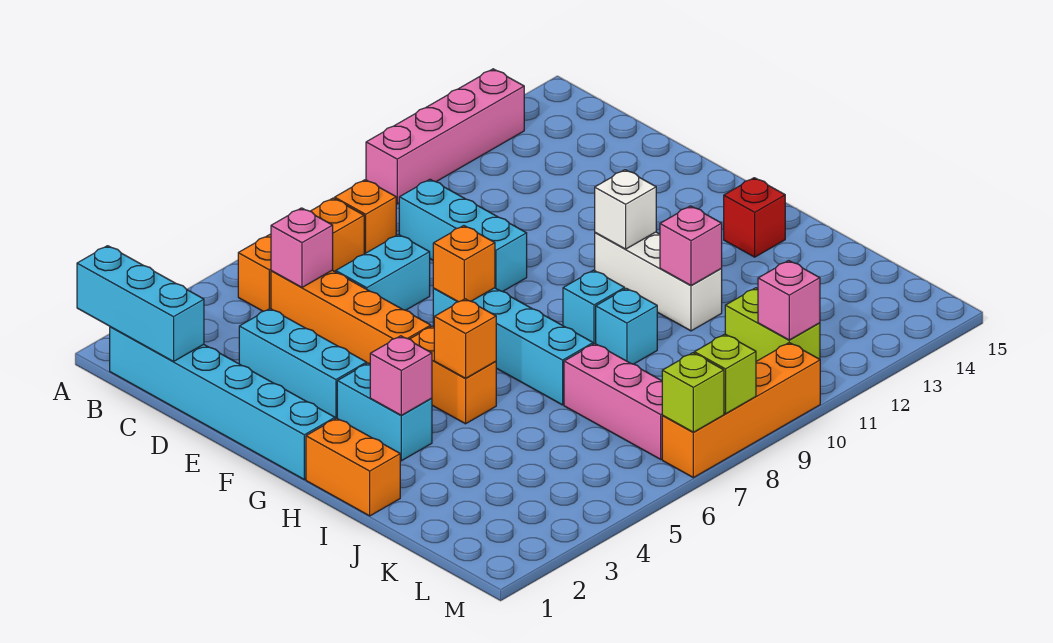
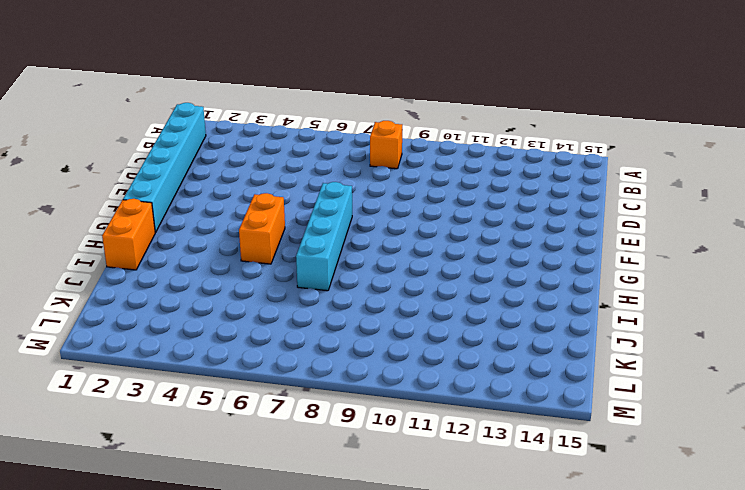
none -> pink 1x4 brick [366,69,524,204]
none -> orange 1x3 brick [238,198,364,311]
none -> orange 1x4 brick [271,270,431,364]

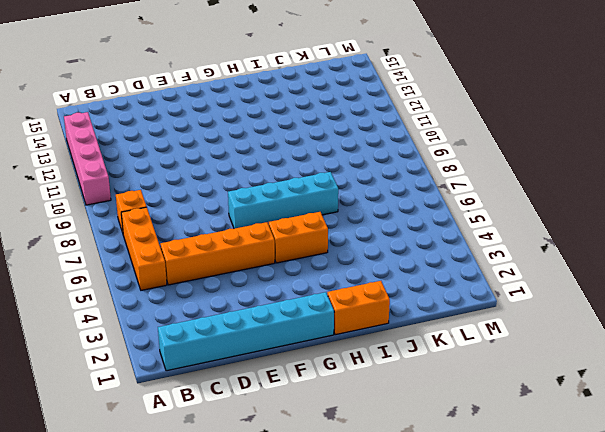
none -> cyan 1x3 brick [399,179,527,292]
none -> cyan 1x3 brick [239,309,367,419]
none -> cyan 1x2 brick [336,235,430,310]

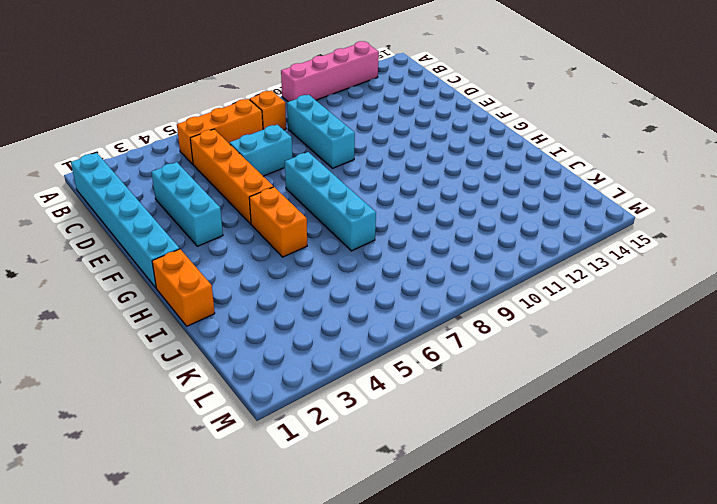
none -> cyan 1x2 brick [337,363,432,461]
none -> white 1x3 brick [595,232,722,331]
none -> cyan 1x1 brick [563,270,625,344]

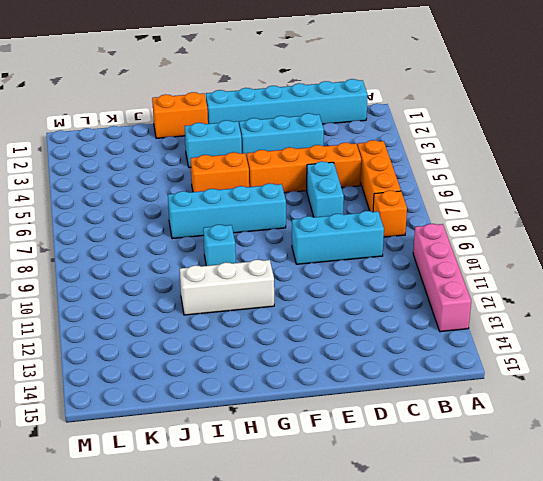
none -> red 1x1 brick [724,178,785,257]
none -> cyan 1x1 brick [596,288,657,364]
none -> pink 1x3 brick [564,344,662,459]

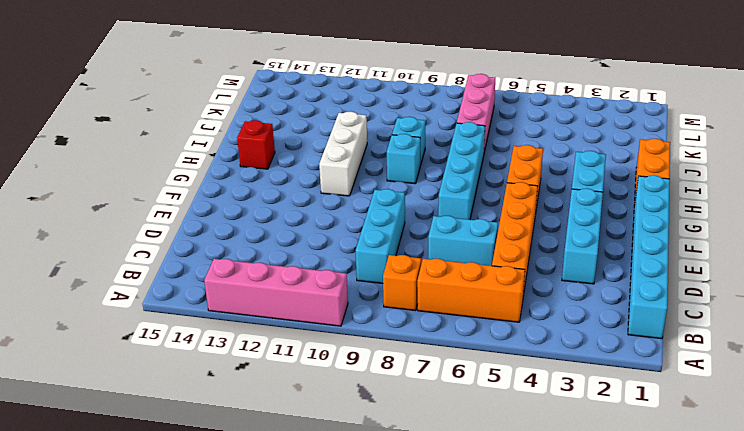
none -> lime 1x2 brick [725,288,820,361]
none -> orange 1x4 brick [662,343,820,478]
none -> cyan 1x3 brick [77,246,204,362]

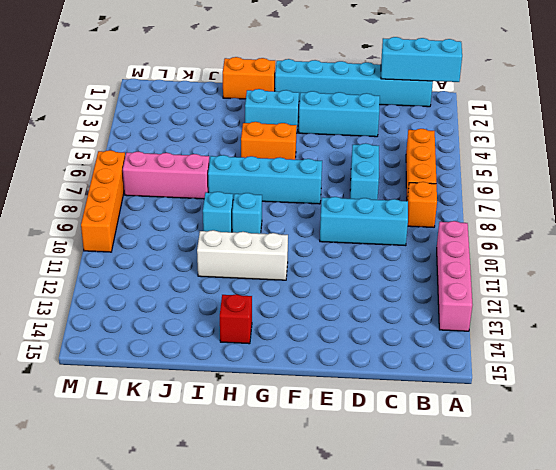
none -> orange 1x4 brick [271,270,431,364]
none -> lime 1x2 brick [725,288,820,361]
none -> pink 1x1 brick [271,208,333,288]

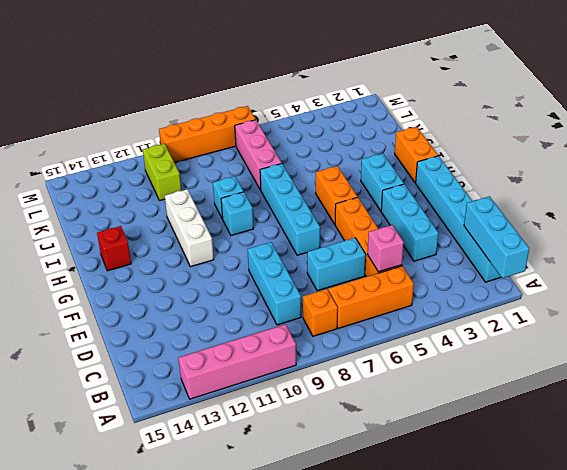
none -> orange 1x1 brick [433,226,495,302]
none -> white 1x1 brick [595,170,656,249]
none -> pink 1x1 brick [370,336,432,415]

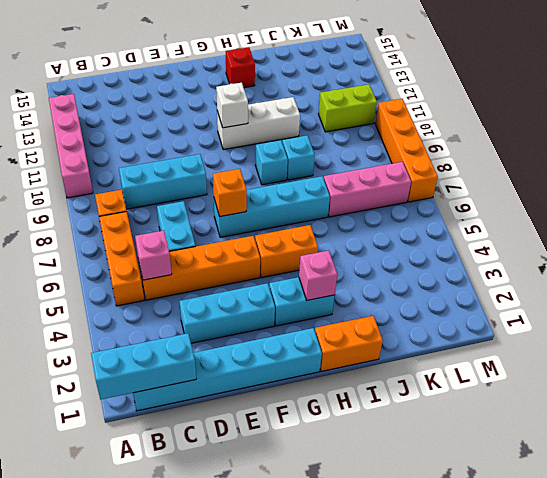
none -> orange 1x1 brick [434,299,496,378]
none -> pink 1x1 brick [660,206,722,286]
none -> pink 1x1 brick [758,261,820,340]

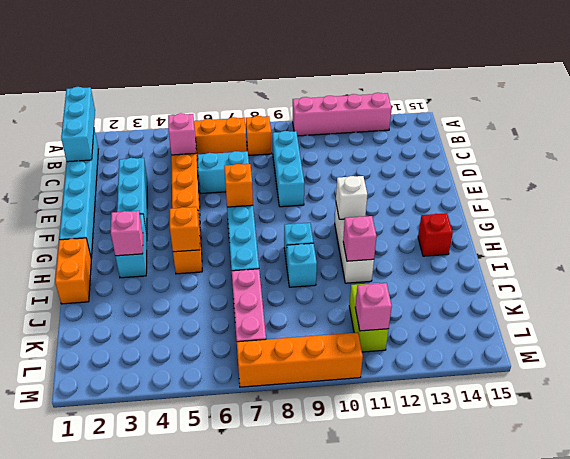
none -> lime 1x1 brick [662,353,724,432]
none -> lime 1x1 brick [694,334,756,414]

